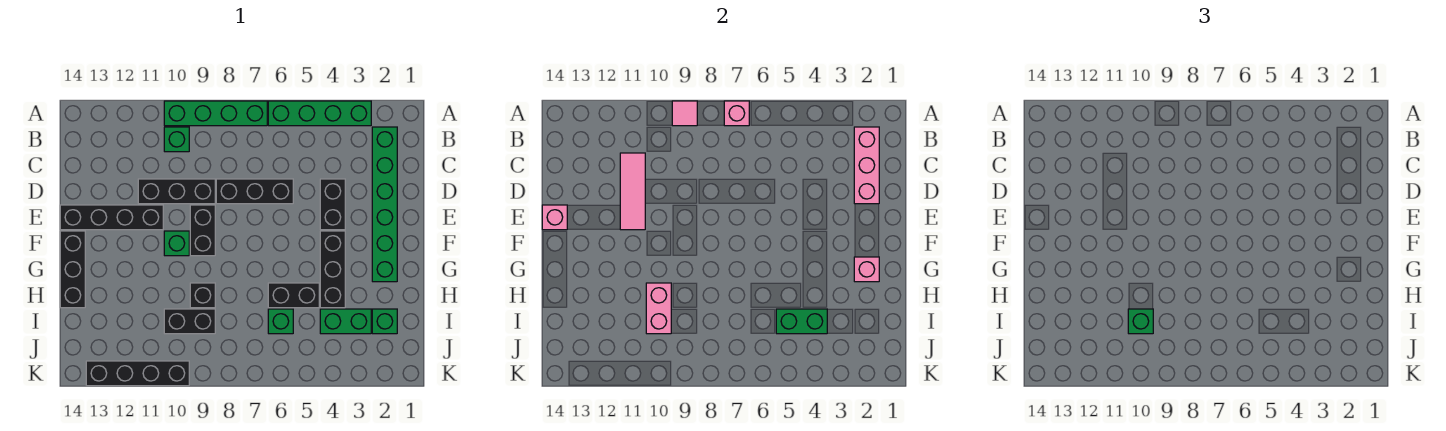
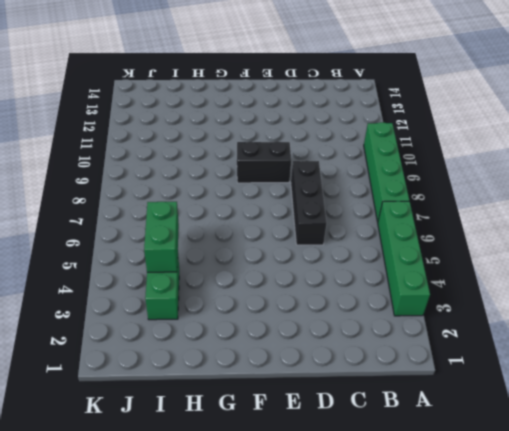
none -> green 1x6 brick [372,127,397,282]
none -> green 1x1 brick [164,127,189,152]
none -> black 1x2 brick [320,179,345,230]

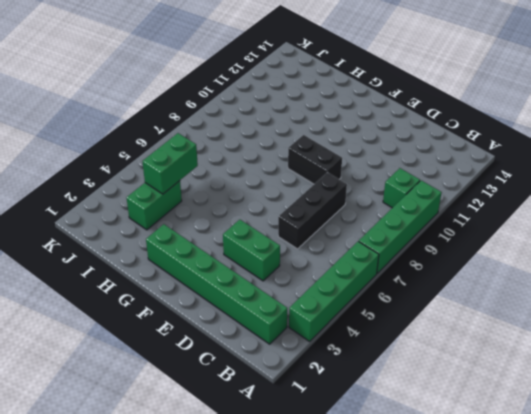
green 1x2 brick [223,220,280,281] -> black 1x2 brick [320,179,345,230]
none -> black 1x3 brick [138,179,215,204]
none -> black 1x4 brick [60,205,163,230]
none -> black 1x3 brick [320,231,345,308]

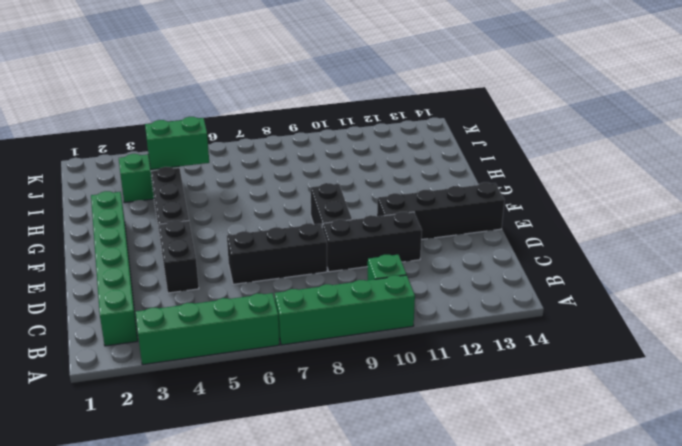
none -> green 1x1 brick [164,231,189,256]
none -> black 1x3 brick [60,231,85,308]
none -> black 1x2 brick [268,283,319,308]

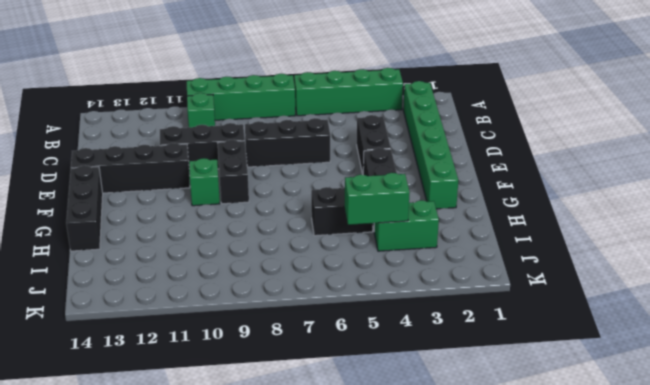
none -> black 1x1 brick [190,283,215,308]
none -> green 1x1 brick [372,309,397,334]
none -> green 1x1 brick [268,309,293,334]

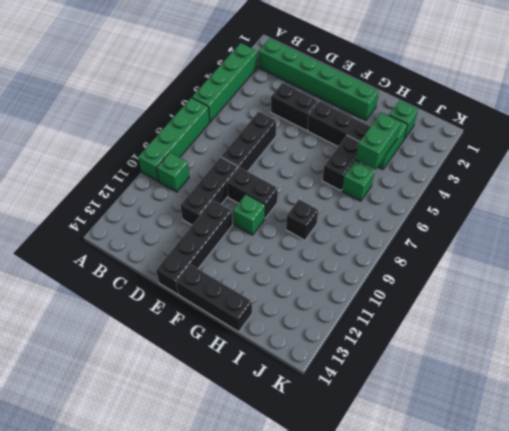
none -> black 1x2 brick [164,309,215,334]
none -> black 1x4 brick [86,361,189,386]
none -> pink 1x1 brick [724,101,749,126]

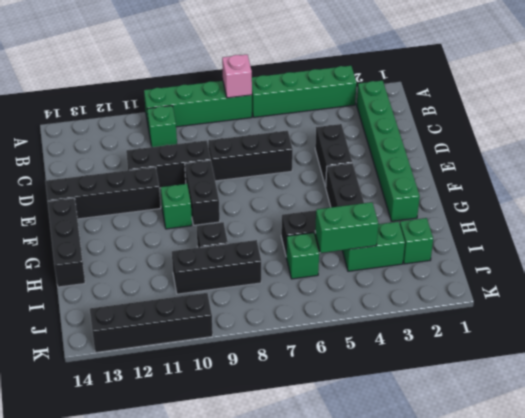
black 1x3 brick [172,240,261,294] -> black 1x2 brick [164,309,215,334]
none -> pink 1x1 tile [672,101,697,126]
none -> pink 1x3 brick [854,127,879,204]
none -> pink 1x3 tile [620,153,645,230]

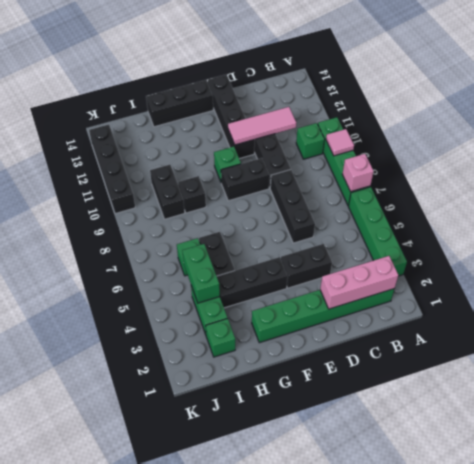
none -> pink 1x1 brick [542,205,567,230]
none -> pink 1x1 brick [854,257,879,282]
none -> pink 1x2 brick [646,283,671,334]

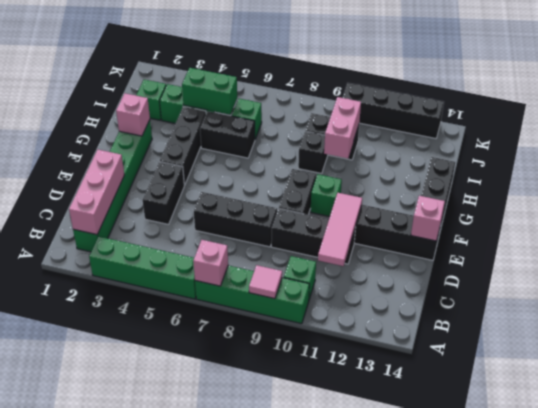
none -> green 1x1 brick [1128,309,1153,334]

